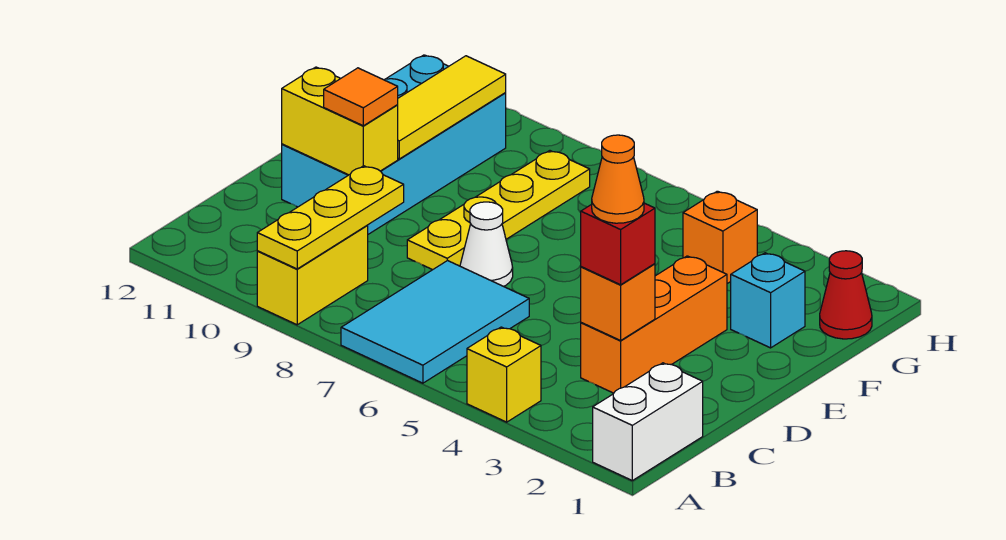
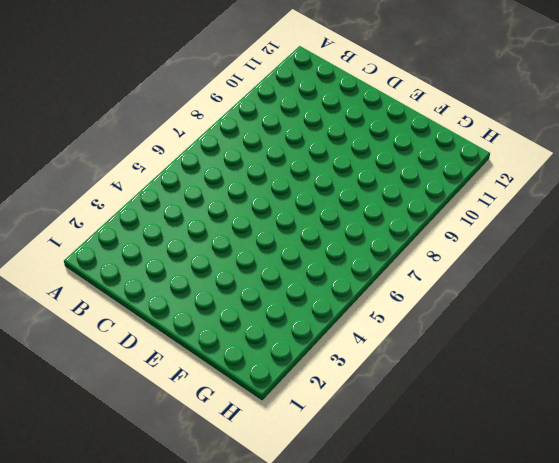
none -> white 1x2 brick [593,363,703,481]
none -> yellow 1x1 brick [467,327,541,422]
none -> cyan 2x3 tile [341,260,529,383]

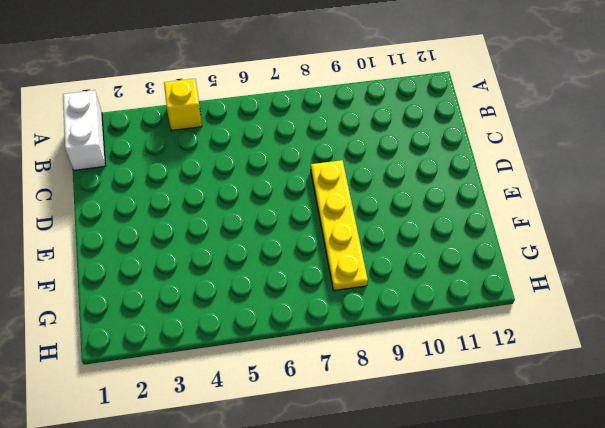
none -> cyan 2x3 tile [341,260,529,383]
none -> yellow 1x2 brick [257,226,368,325]
none -> orange 1x3 brick [581,256,727,393]

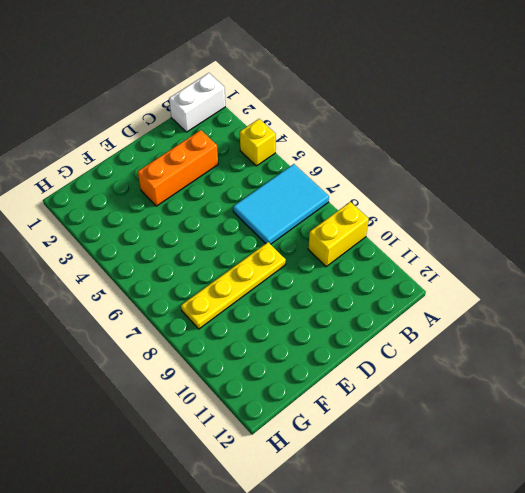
none -> white 1x1 cone [460,202,513,286]
none -> cyan 2x4 brick [282,55,506,234]
none -> cyan 1x1 brick [731,253,805,348]

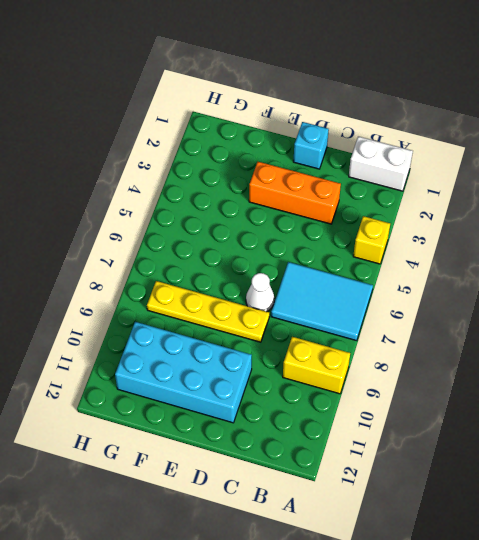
cyan 1x1 brick [293,122,329,169] -> cyan 1x1 brick moved to [731,253,805,348]
none -> red 1x1 cone [820,251,872,339]
none -> orange 1x1 brick [683,191,757,284]
none -> yellow 1x3 plate [257,166,404,269]

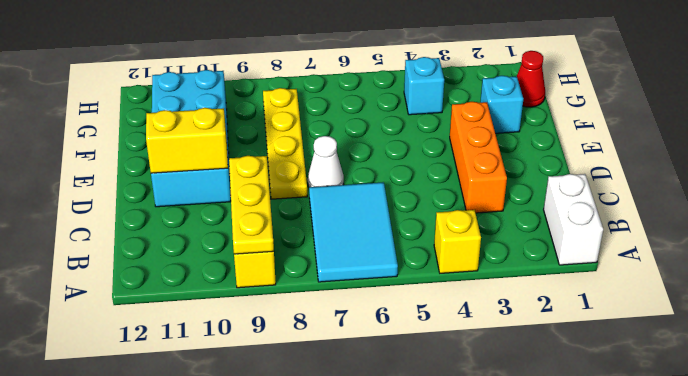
cyan 1x1 brick [404,57,444,115] -> orange 1x1 brick [683,191,757,284]
none -> orange 1x1 brick [581,264,655,340]
none -> yellow 1x3 tile [398,56,506,159]
none -> red 1x1 brick [581,203,655,285]

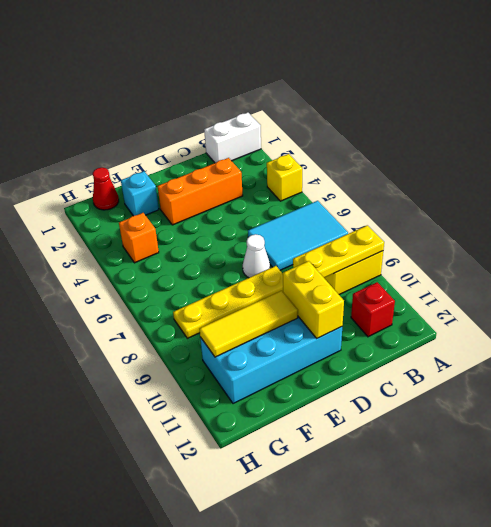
red 1x1 brick [351,282,395,337] -> red 1x1 brick moved to [581,203,655,285]
none -> orange 1x1 brick [581,264,655,340]
none -> orange 1x1 tile [324,68,398,126]
none -> orange 1x1 cone [592,135,644,223]

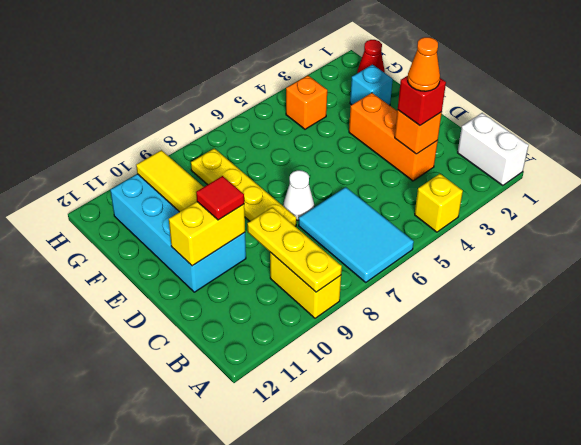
red 1x1 tile [196,176,244,220] -> orange 1x1 tile [324,68,398,126]

